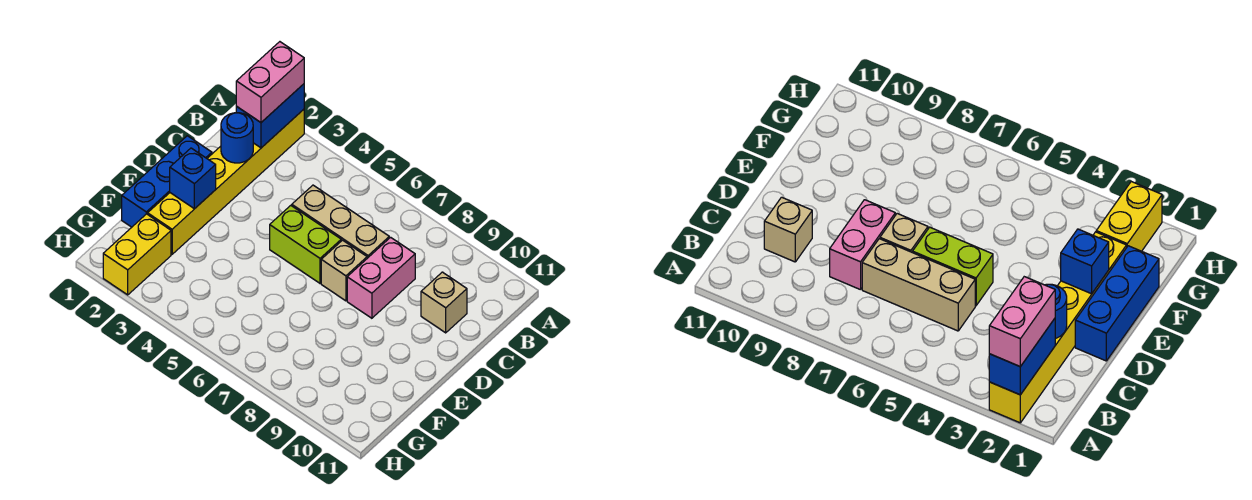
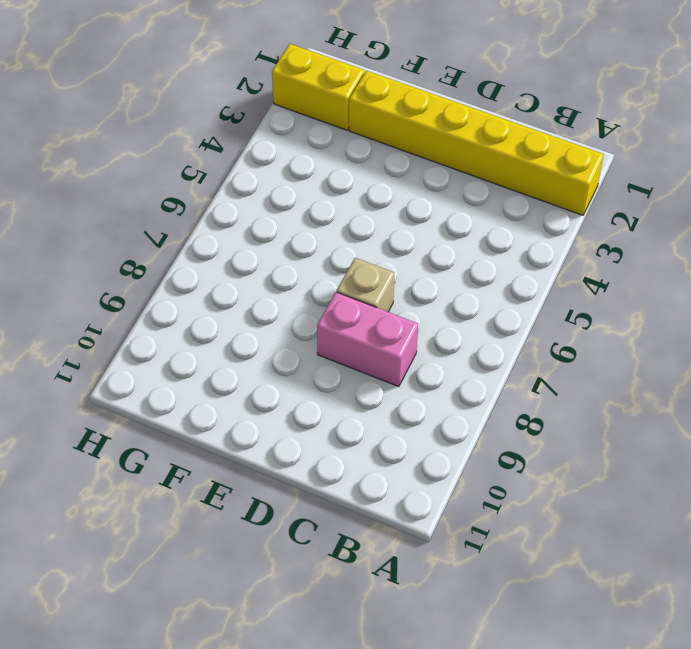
none -> tan 1x3 brick [292,185,389,258]
none -> tan 1x1 brick [421,272,467,333]
none -> blue 1x3 brick [122,136,212,227]

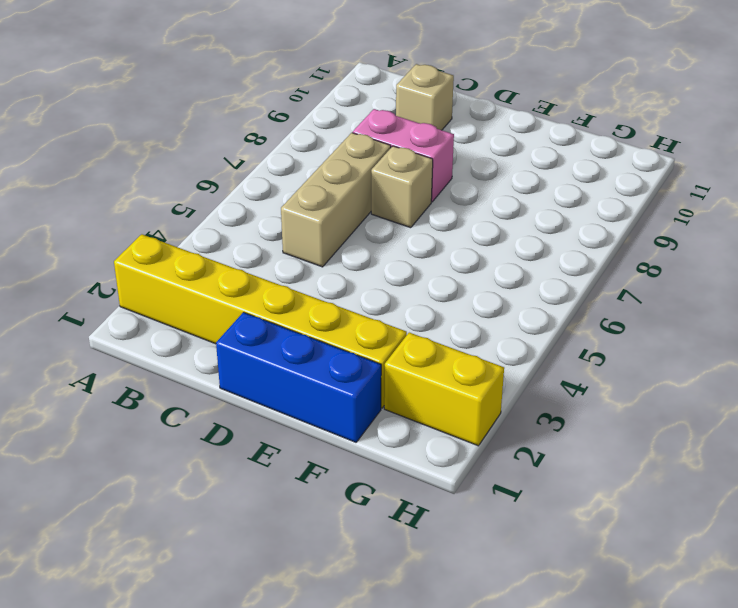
none -> lime 1x2 brick [270,205,341,283]
none -> blue 1x2 brick [236,84,304,148]
none -> blue 1x1 round brick [221,113,253,163]

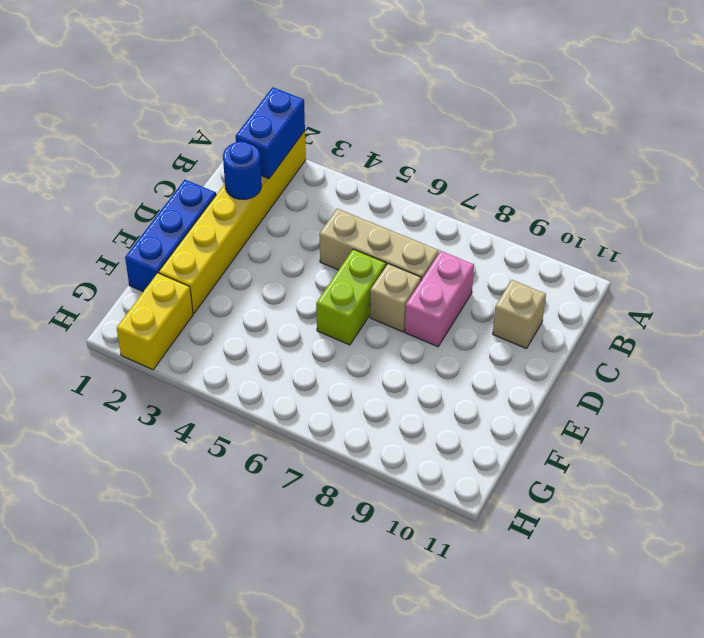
lime 1x2 brick [316,249,386,345] -> lime 1x2 brick turned to [270,205,341,283]
none -> blue 1x1 brick [170,148,216,209]
none -> pink 1x2 brick [236,42,304,122]

